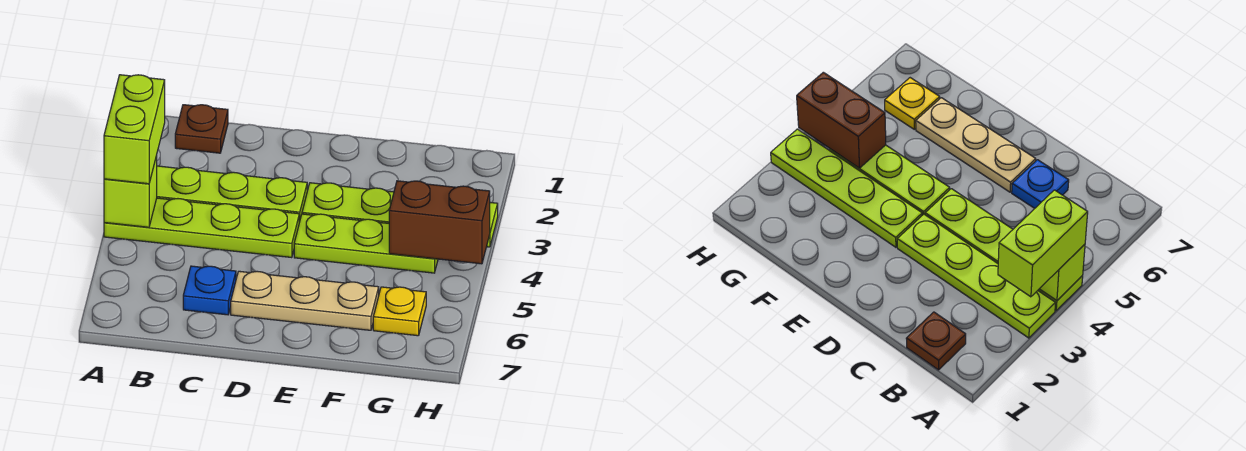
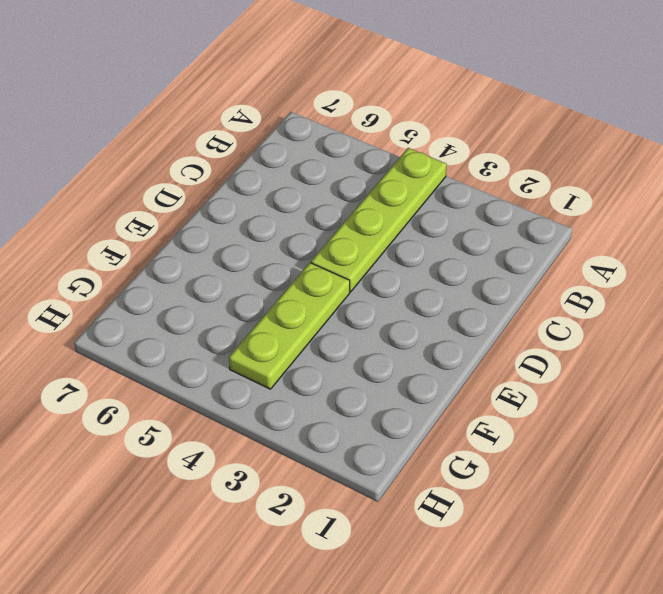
none -> lime 1x4 plate [157,166,307,222]
none -> brown 1x1 plate [175,105,228,153]

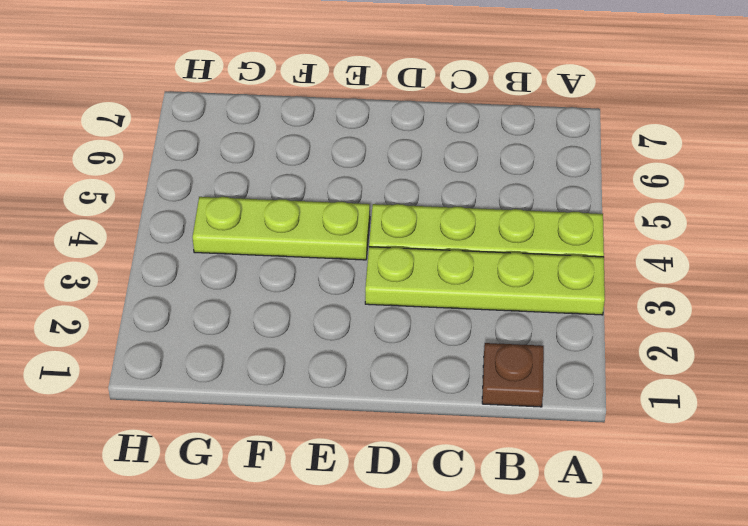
none -> blue 1x1 plate [183,266,236,315]
none -> tan 1x3 plate [231,271,379,330]

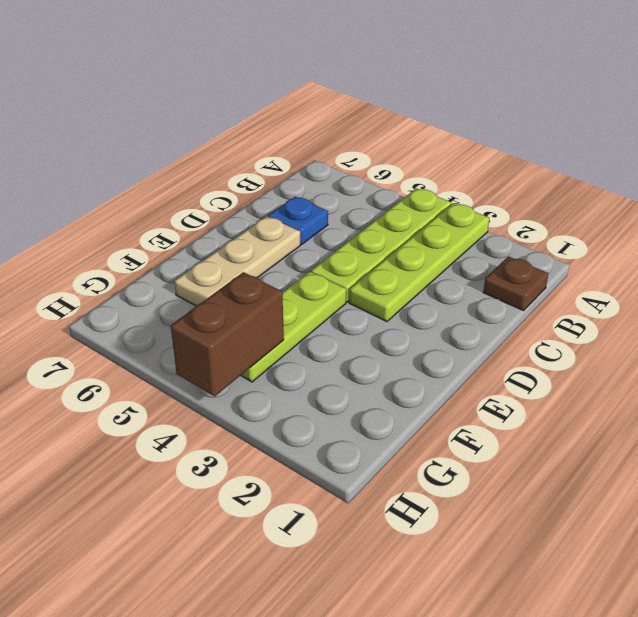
none -> lime 1x4 plate [302,183,498,247]
none -> yellow 1x1 plate [373,287,426,336]

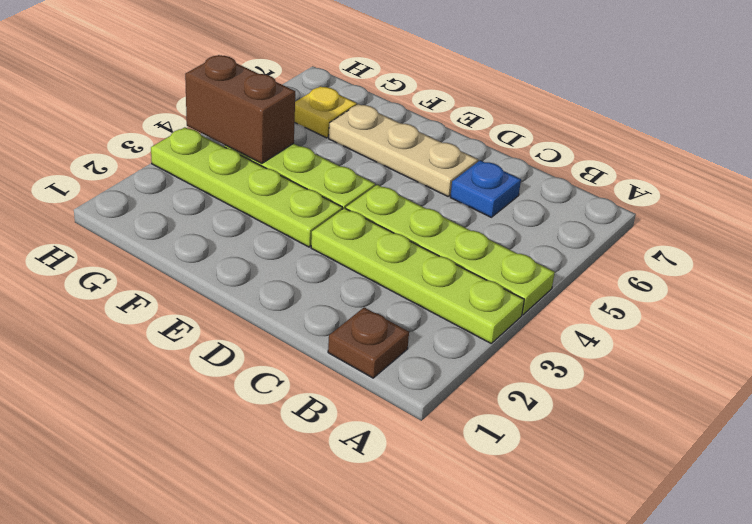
none -> lime 1x1 brick [104,156,157,227]
none -> lime 1x2 brick [104,75,165,184]

